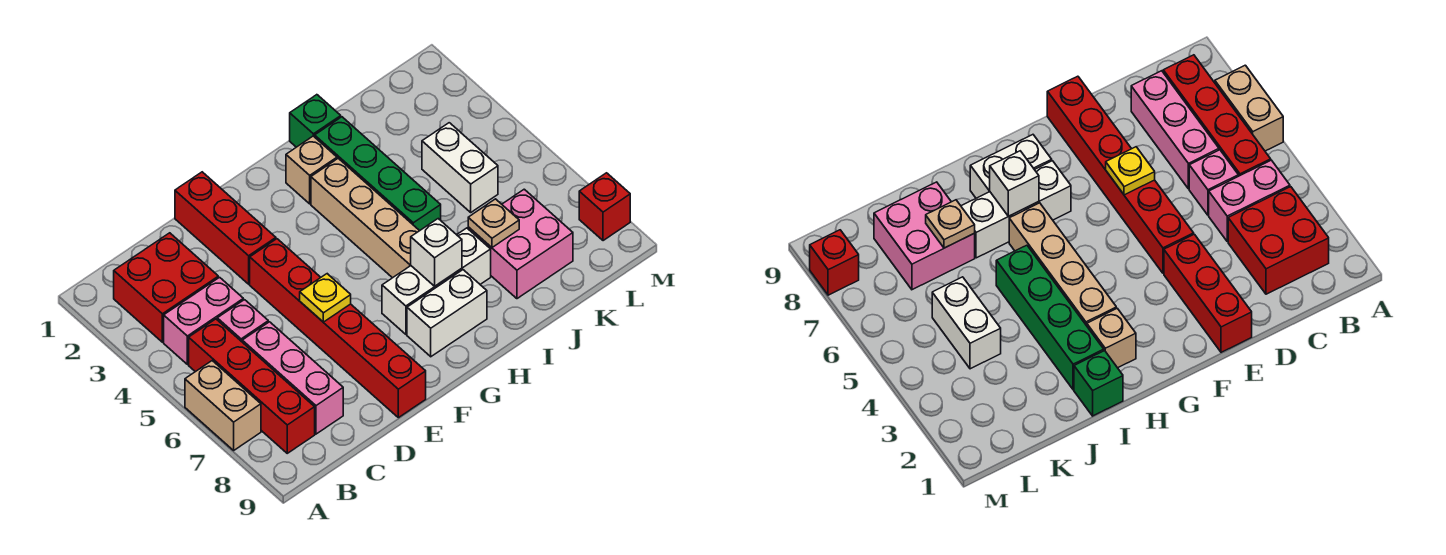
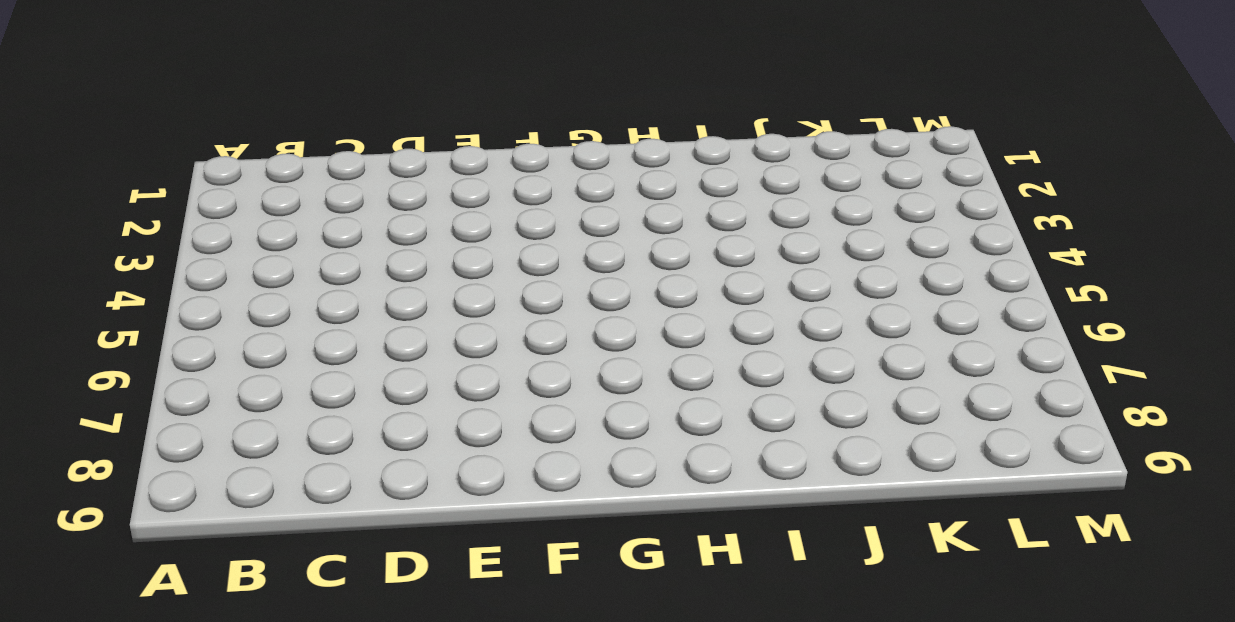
none -> tan 1x2 brick [185,361,261,450]
none -> red 2x2 brick [114,233,218,342]
none -> pink 1x2 brick [164,277,243,364]

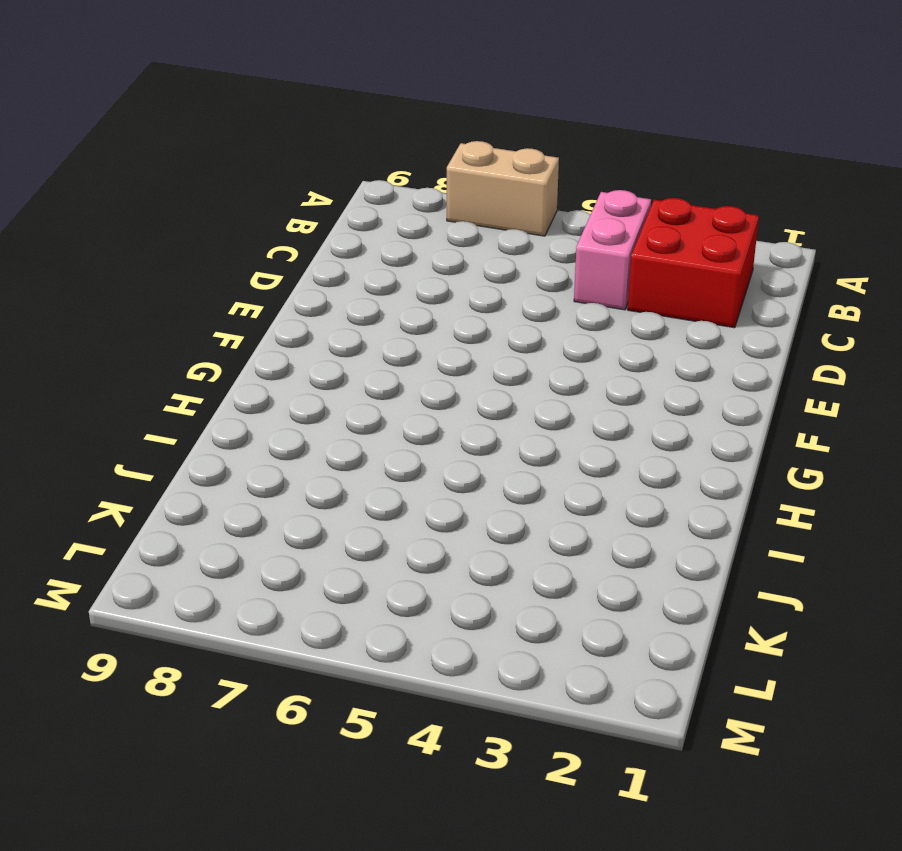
none -> red 1x4 brick [189,319,315,453]
none -> pink 1x1 brick [217,300,268,342]
none -> pink 1x3 brick [242,322,343,434]

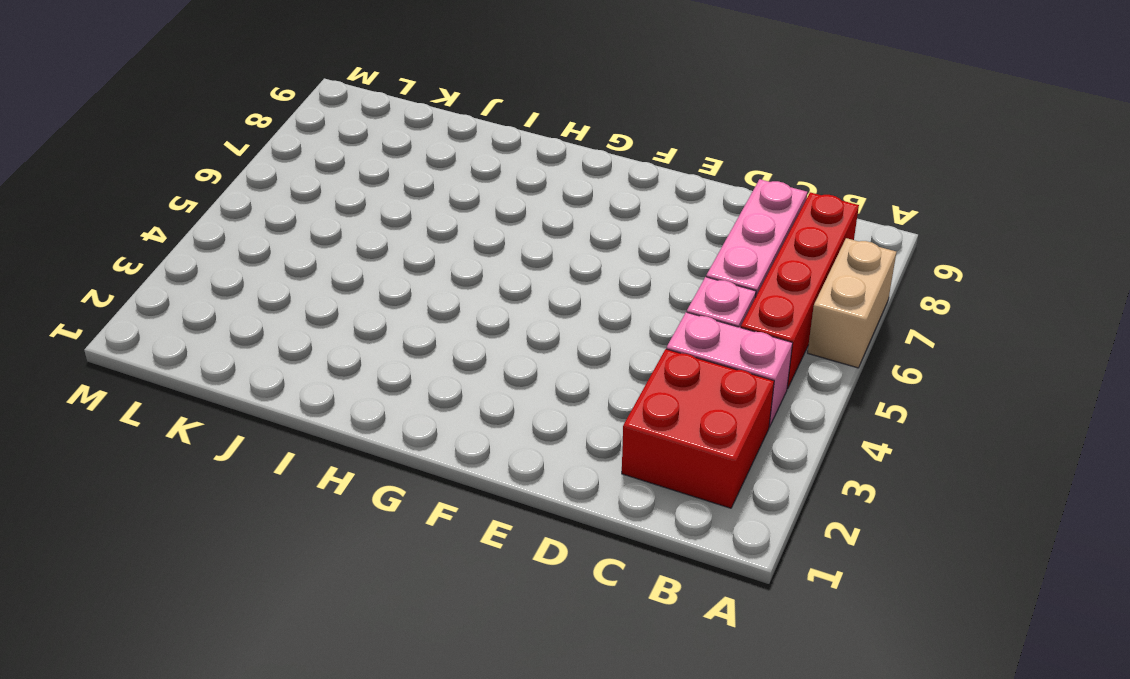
none -> red 1x3 brick [175,172,276,284]
none -> red 1x6 brick [250,239,426,418]
none -> white 1x3 brick [382,228,491,334]

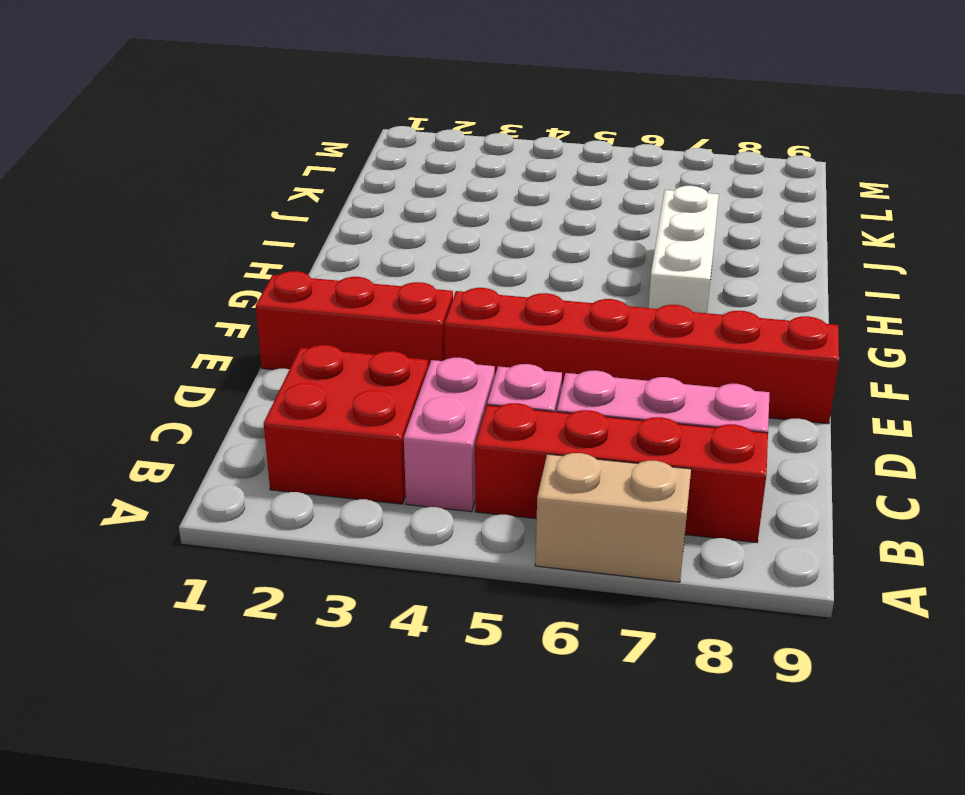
none -> white 1x2 brick [407,270,487,357]
none -> tan 1x1 brick [286,136,337,204]
none -> tan 1x4 brick [311,158,419,278]

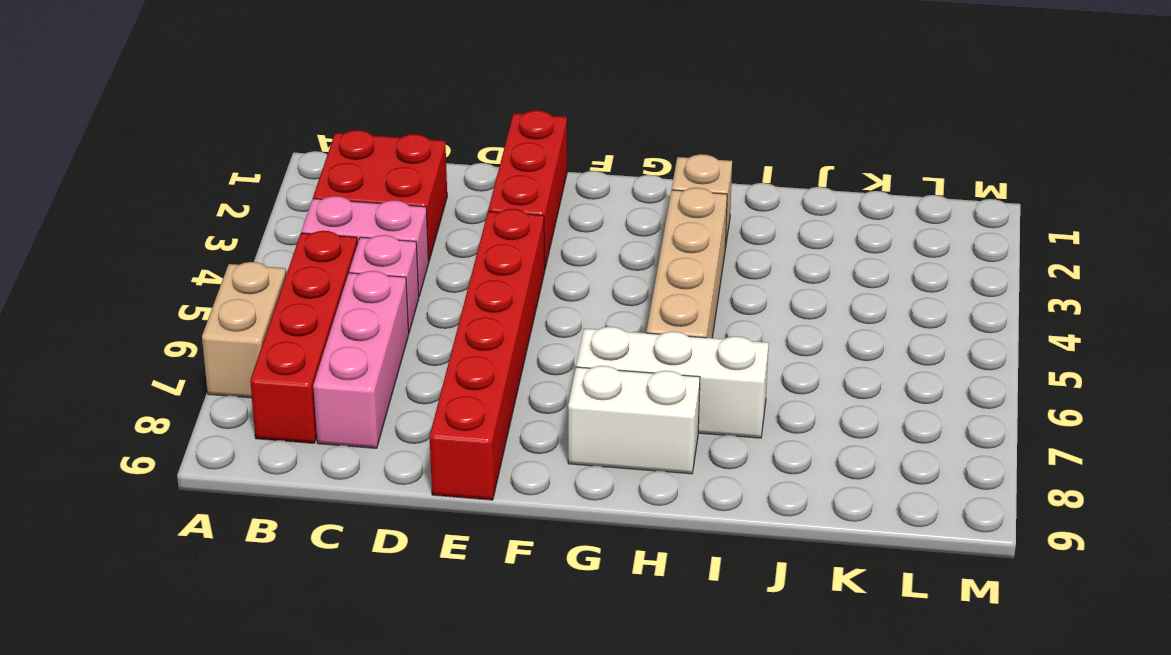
none -> green 1x1 brick [290,95,341,147]
none -> green 1x4 brick [315,117,441,231]
none -> pink 2x2 brick [468,189,573,299]

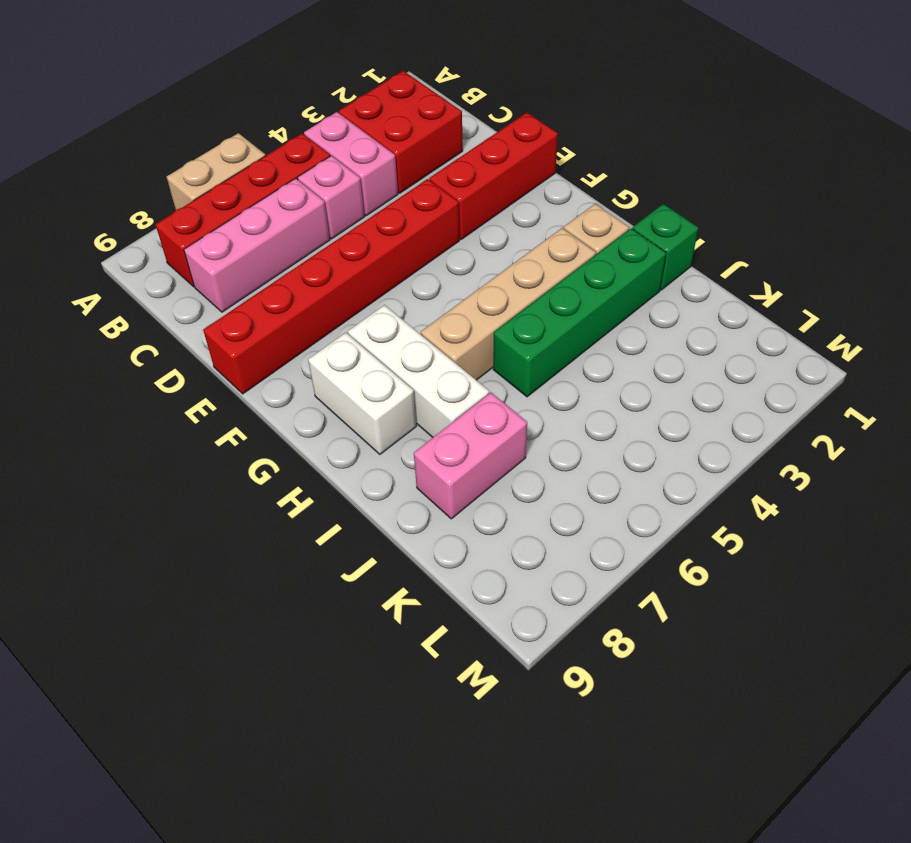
pink 1x2 brick [414,393,527,519] -> pink 2x2 brick [468,189,573,299]
none -> white 1x2 brick [422,123,498,212]
none -> red 1x1 brick [579,173,630,241]
none -> yellow 1x1 plate [300,274,351,322]

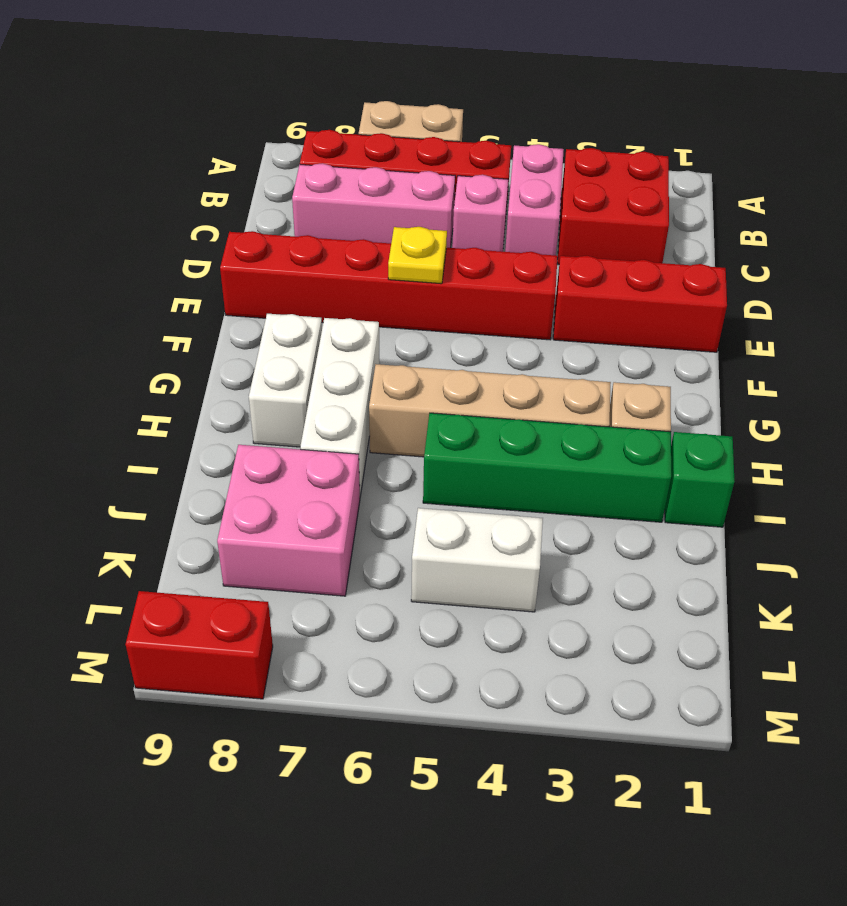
red 1x2 brick [126,591,273,699] -> red 1x1 brick [579,173,630,241]
none -> white 1x1 brick [411,219,462,286]
none -> tan 1x1 plate [468,199,519,247]

